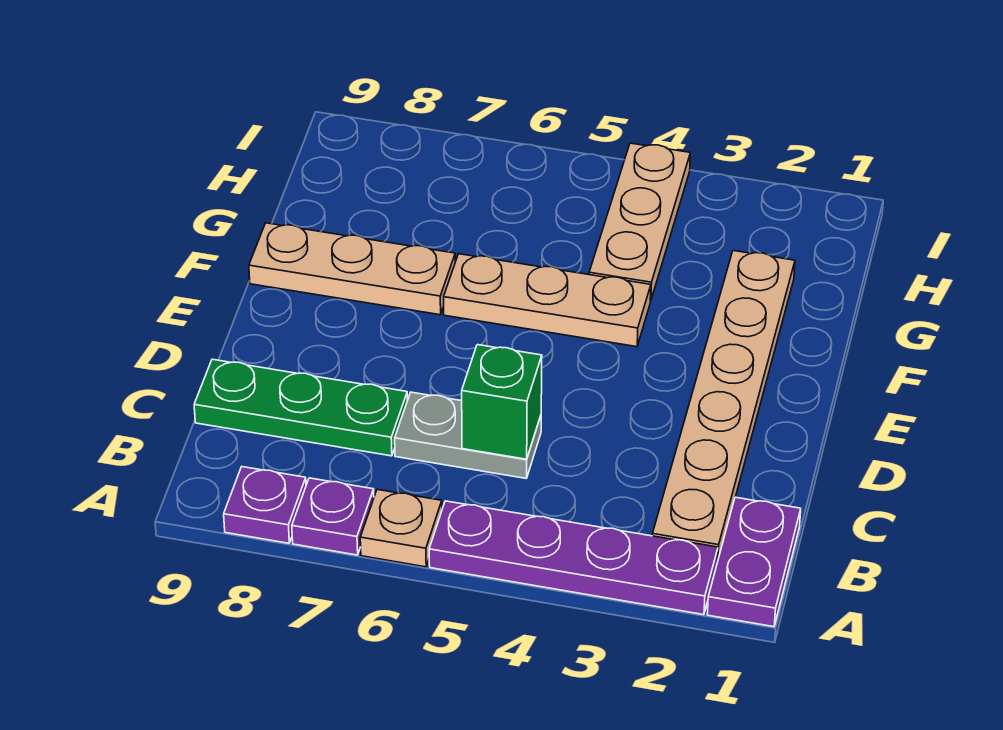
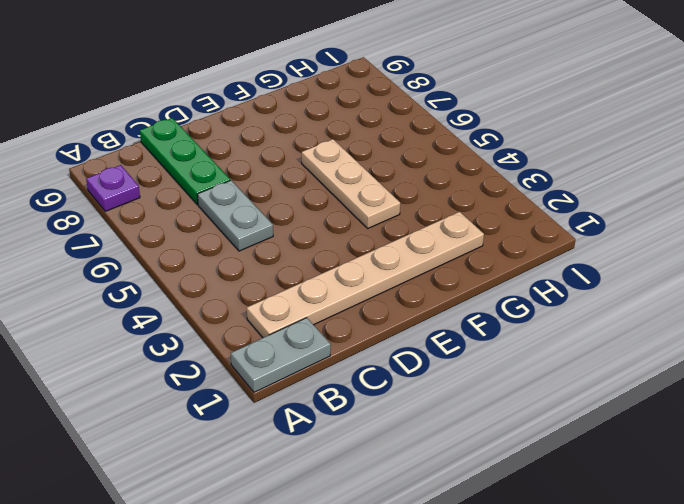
grey 1x2 plate [231,318,331,392] -> purple 1x2 plate [707,497,801,627]
none -> purple 1x4 plate [429,501,718,615]
none -> tan 1x1 plate [360,490,442,567]
none -> purple 1x1 plate [292,478,374,555]

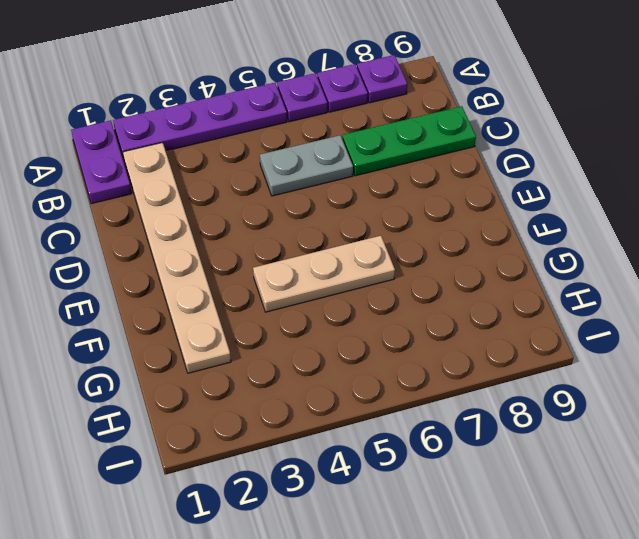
purple 1x1 plate [277,73,327,122] -> tan 1x1 plate [360,490,442,567]
none -> tan 1x3 plate [249,223,455,315]
none -> tan 1x3 plate [589,143,690,301]
none -> green 1x1 brick [462,345,542,459]

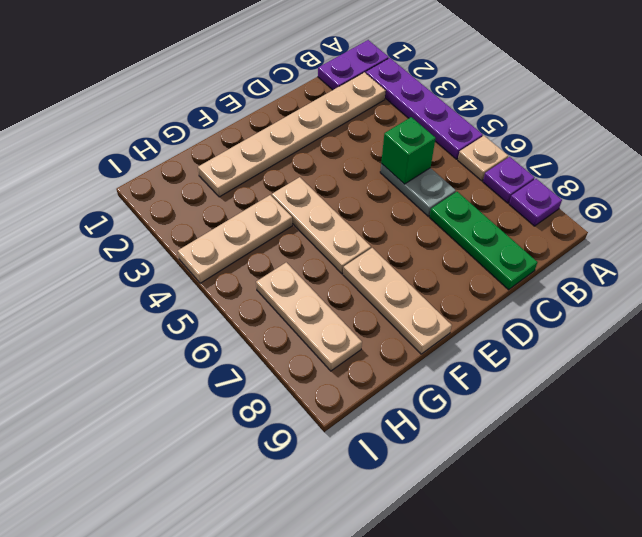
tan 1x3 plate [256,262,362,371] -> none

